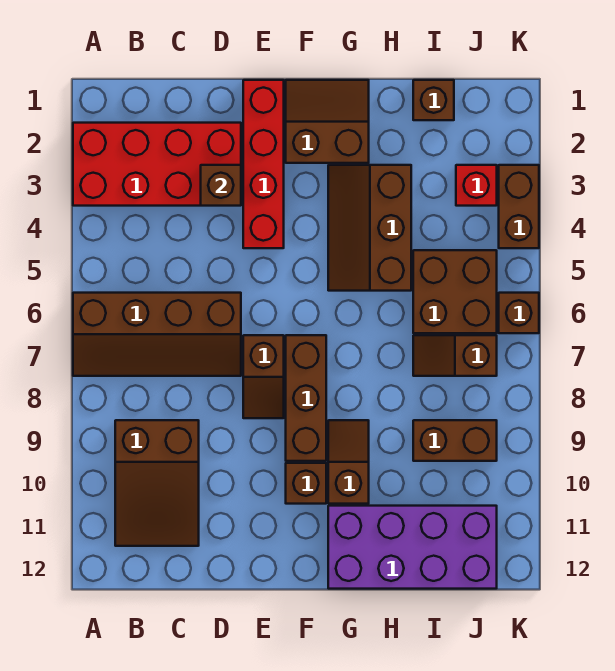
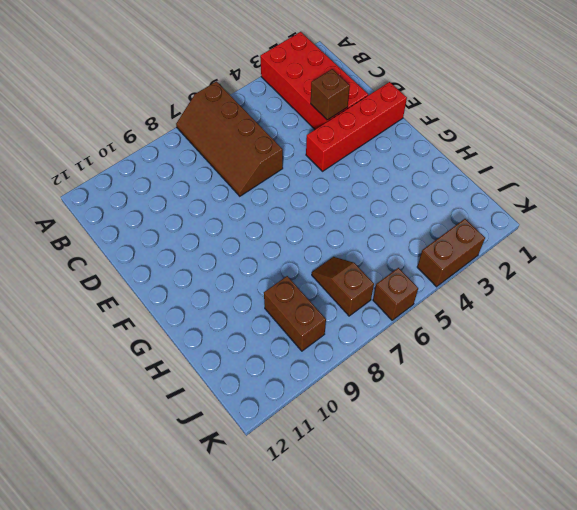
none -> brown 2x3 slope [115,420,199,546]
none -> brown 1x2 slope [243,335,284,418]
none -> brown 2x2 slope [286,80,369,163]

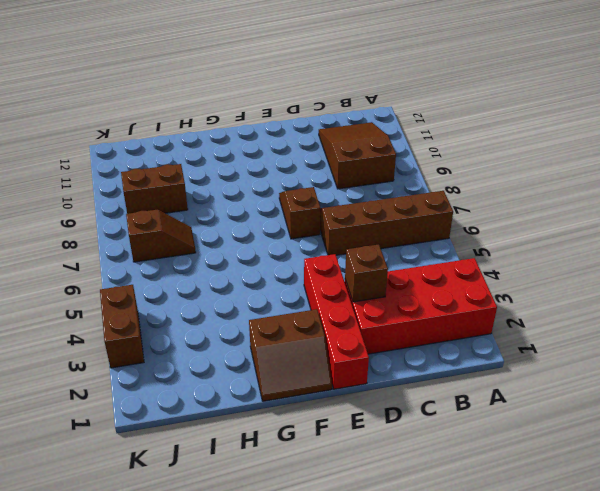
none -> brown 1x3 brick [286,335,326,461]
none -> brown 1x1 brick [286,463,326,504]
none -> brown 2x3 slope [328,165,411,291]

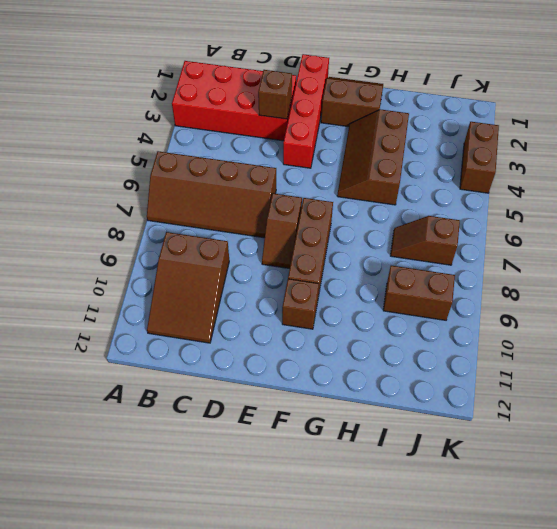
none -> brown 1x2 slope [328,420,369,504]
none -> purple 2x4 brick [328,506,497,589]
none -> brown 1x1 brick [413,80,454,120]

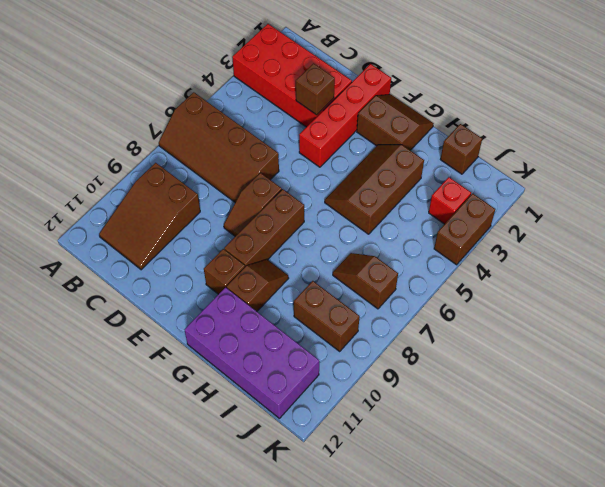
none -> brown 2x2 brick [413,250,497,333]
none -> brown 1x1 brick [499,293,539,333]

